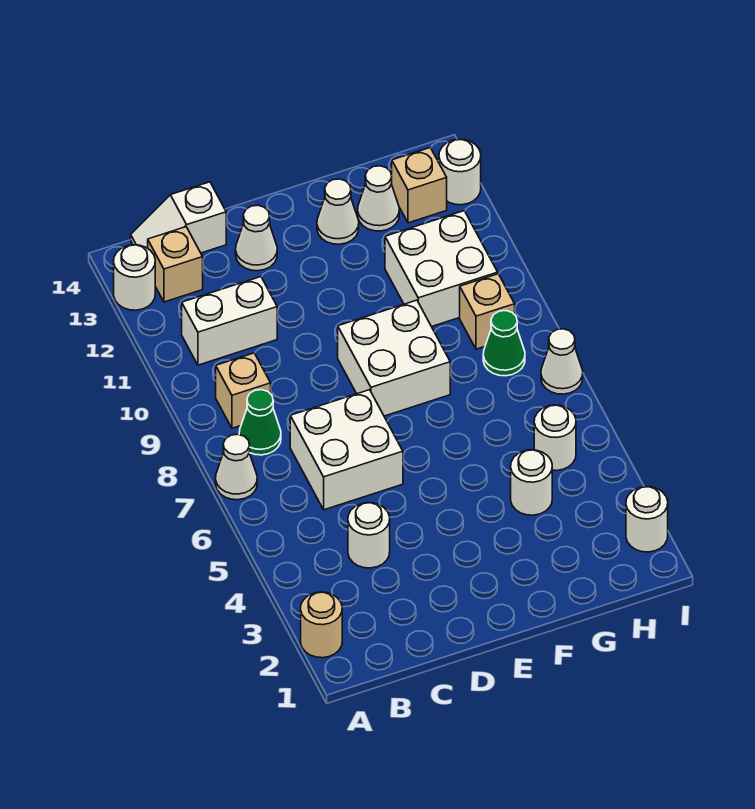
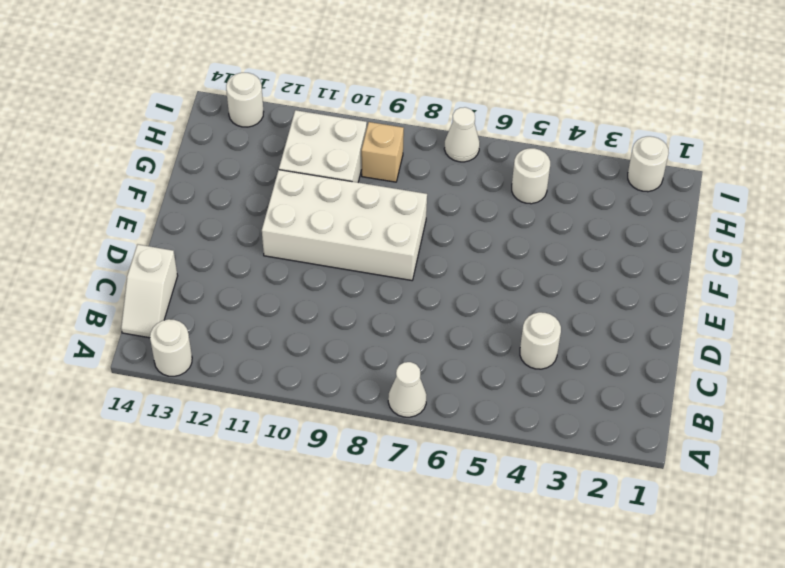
white 2x4 brick [262,170,427,280] -> white 2x2 brick [338,300,450,416]
none -> tan 1x1 round brick [301,592,342,658]
none -> green 1x1 cone [239,390,281,455]
none -> tan 1x1 brick [216,353,271,428]

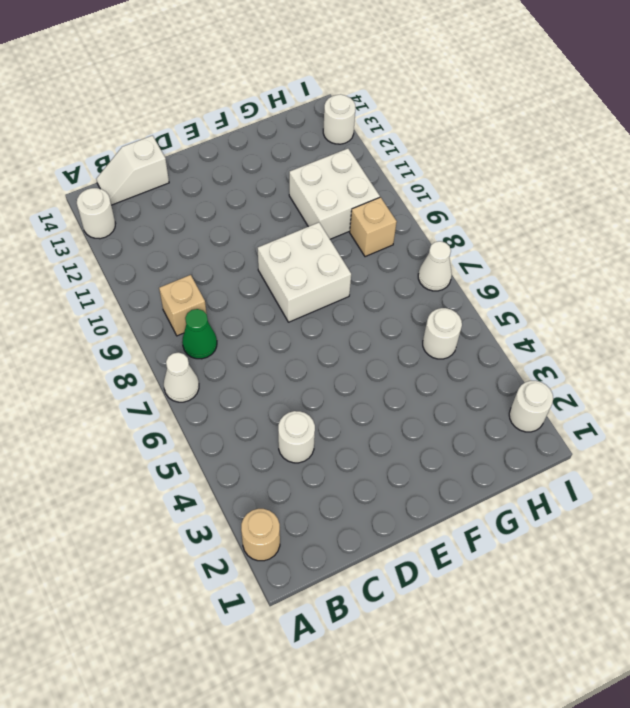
none -> white 1x2 brick [182,277,277,365]
none -> tan 1x1 brick [148,227,203,302]
none -> white 2x2 brick [290,390,403,510]

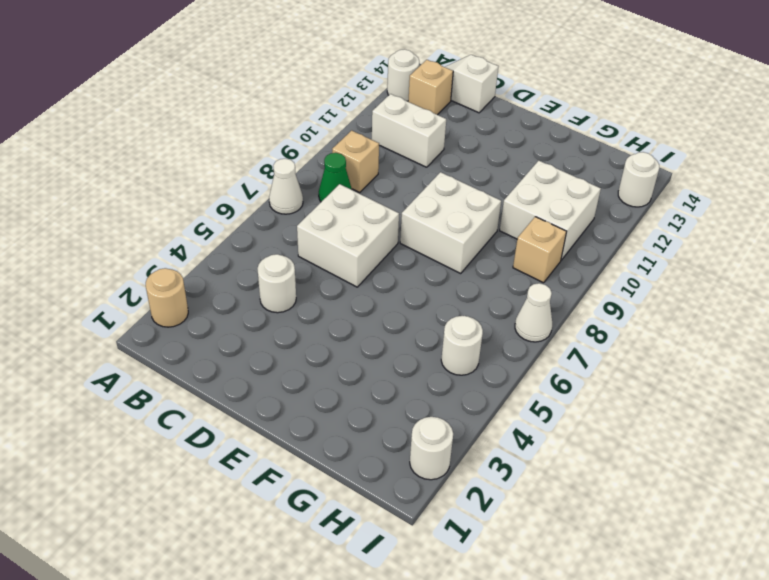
none -> white 1x1 cone [236,205,277,271]
none -> white 1x1 cone [317,179,359,244]
none -> white 1x1 round brick [511,450,552,515]

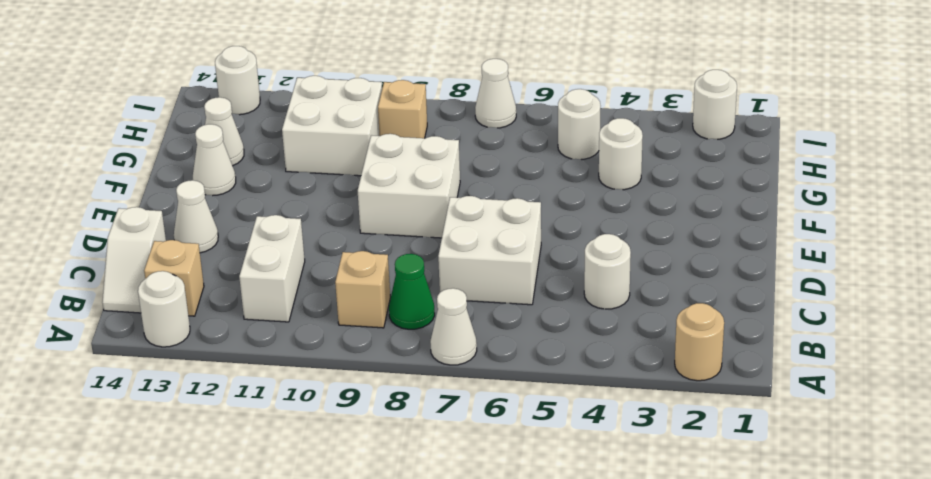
none -> green 1x1 cone [483,311,525,376]
none -> tan 1x1 brick [391,148,447,223]

